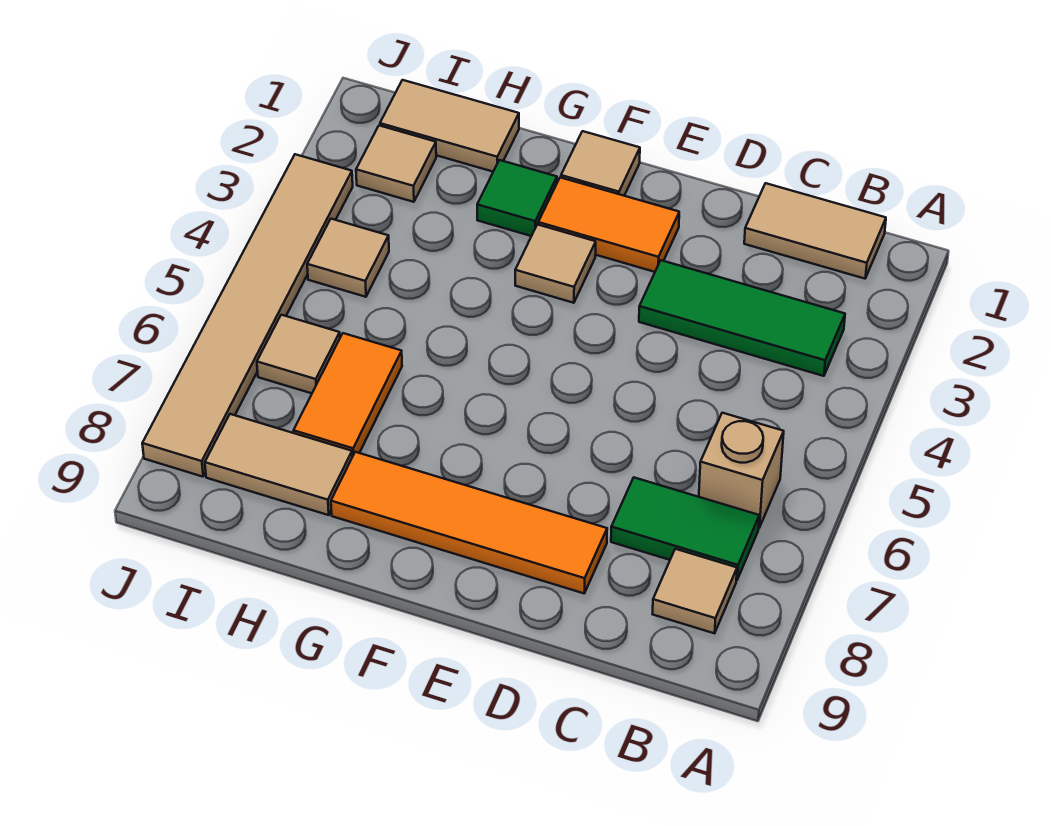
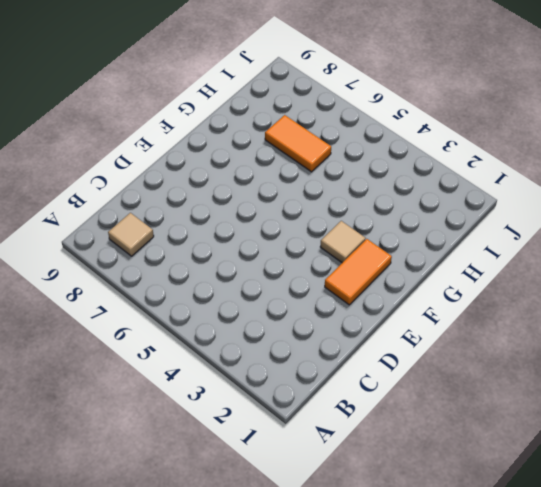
none -> tan 1x2 tile [744,183,886,279]
none -> green 1x3 tile [639,260,845,376]
none -> tan 1x1 brick [699,413,784,528]

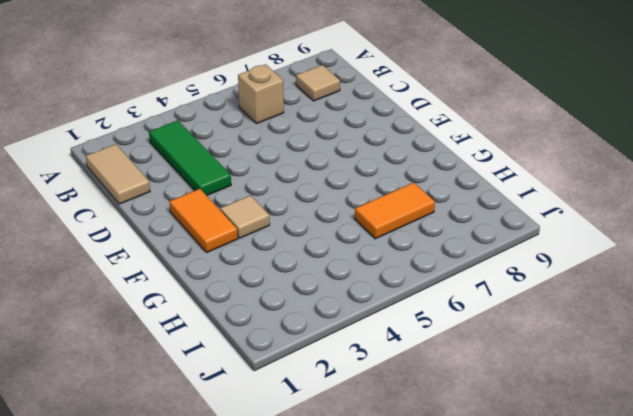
none -> green 1x2 tile [611,478,759,580]
none -> orange 1x4 tile [331,452,607,593]
none -> tan 1x1 tile [561,131,640,196]

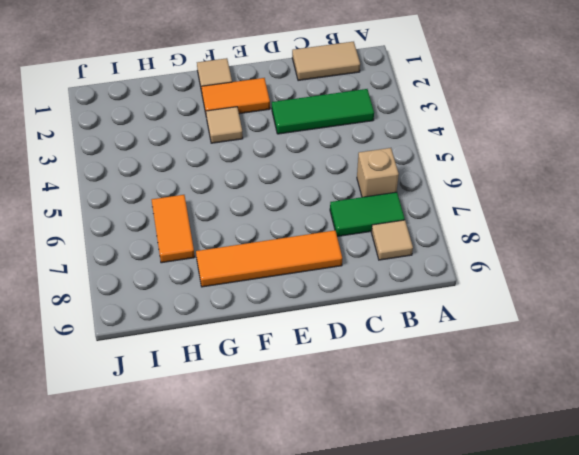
none -> green 1x1 tile [477,160,557,236]
none -> tan 1x2 tile [380,80,519,172]
none -> tan 1x2 tile [205,414,352,515]

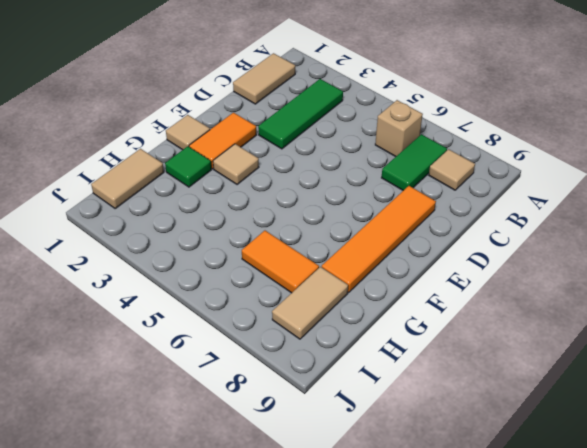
none -> tan 1x1 tile [356,126,436,202]
none -> tan 1x1 tile [307,219,389,297]
none -> tan 1x1 tile [257,315,340,393]

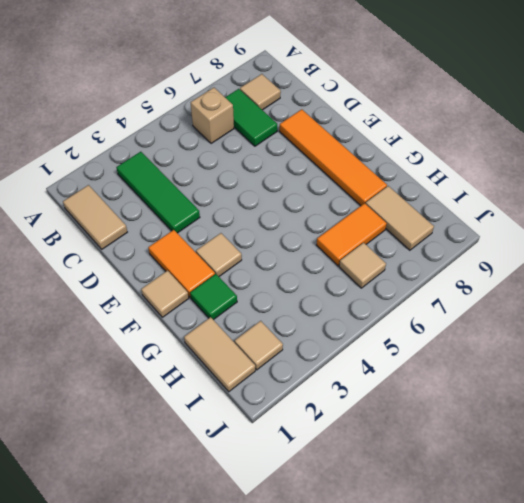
none -> tan 1x1 tile [307,219,389,297]
none -> tan 1x6 tile [142,154,353,477]

